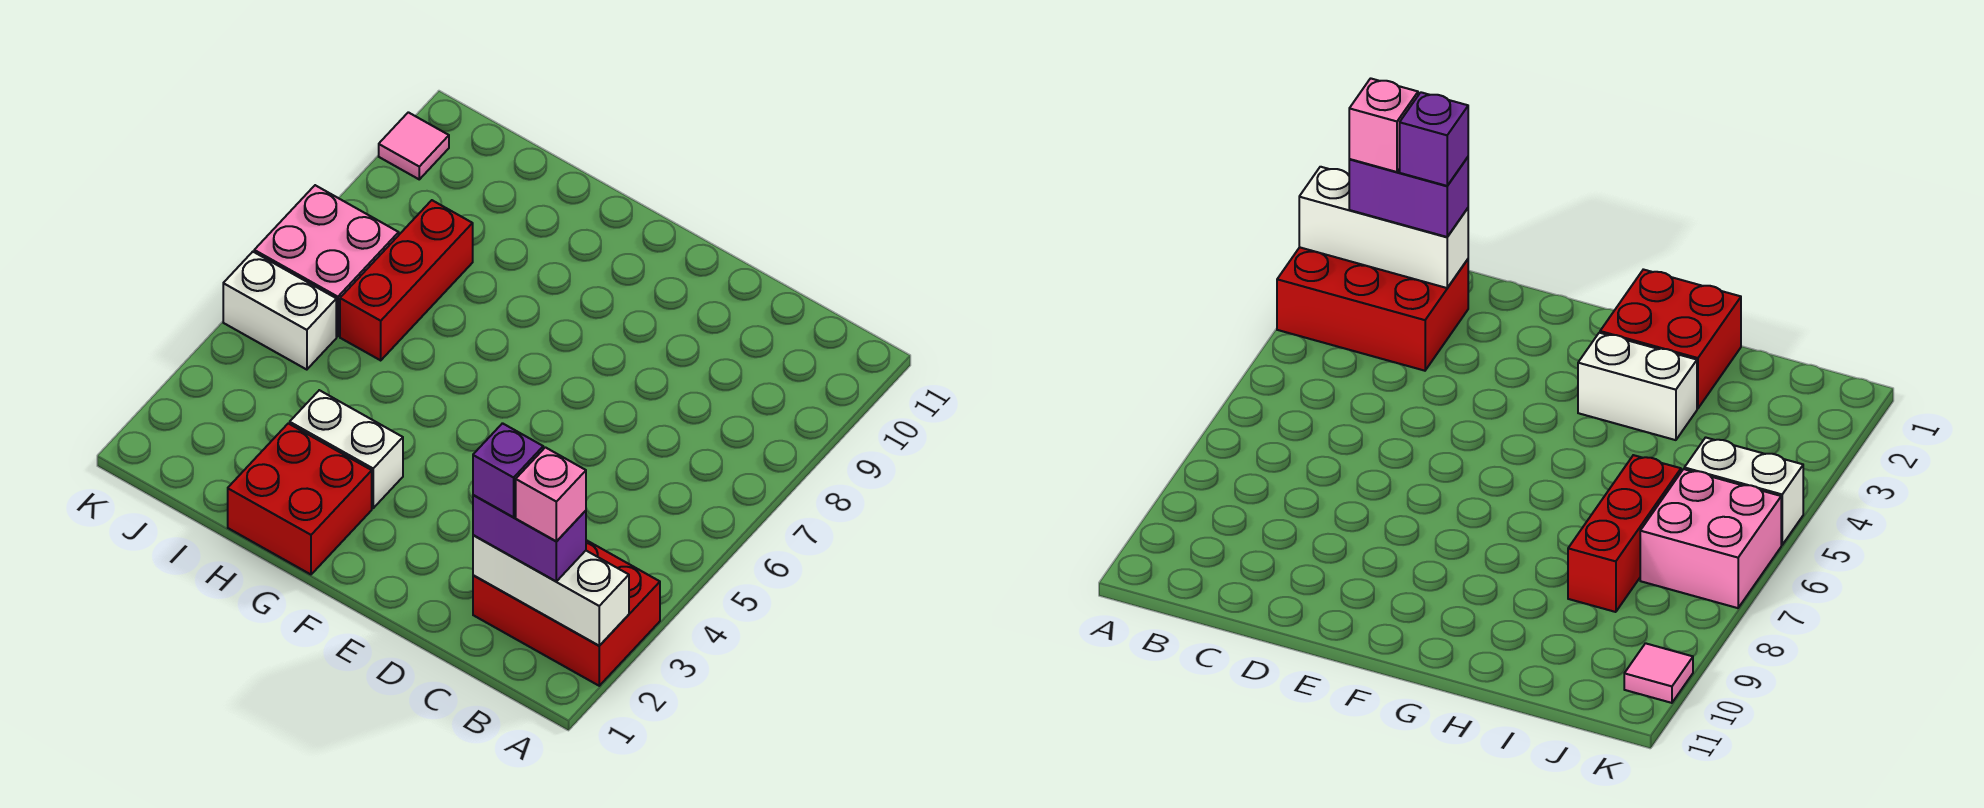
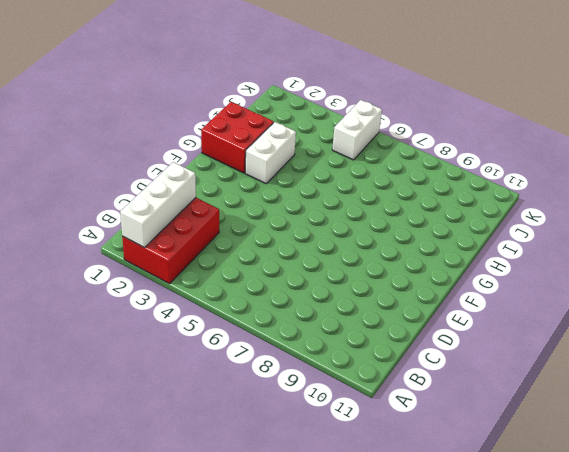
none -> red 1x3 brick [340,200,473,360]
none -> pink 2x2 brick [254,185,399,336]

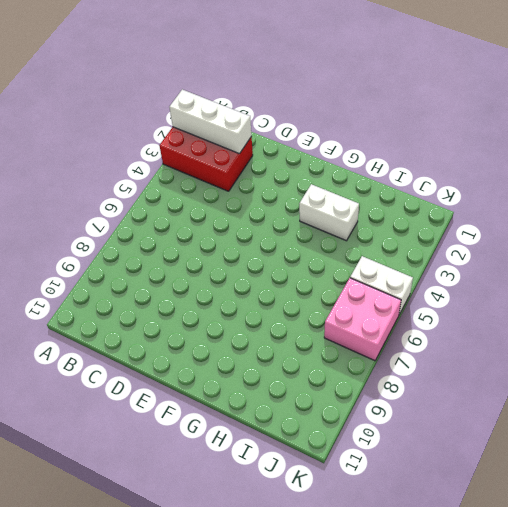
none -> red 2x2 brick [228,423,372,574]
none -> red 1x3 brick [340,200,473,360]

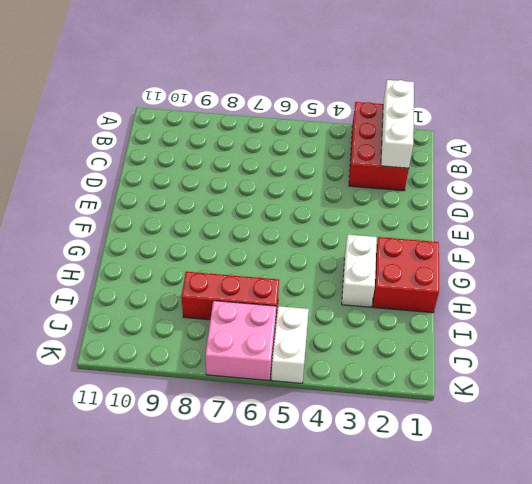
none -> pink 1x1 tile [379,112,449,179]
none -> purple 1x2 brick [473,495,586,581]

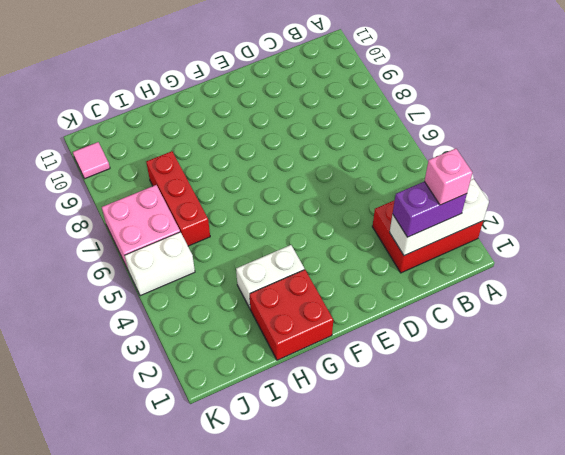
none -> purple 1x1 brick [473,423,543,517]

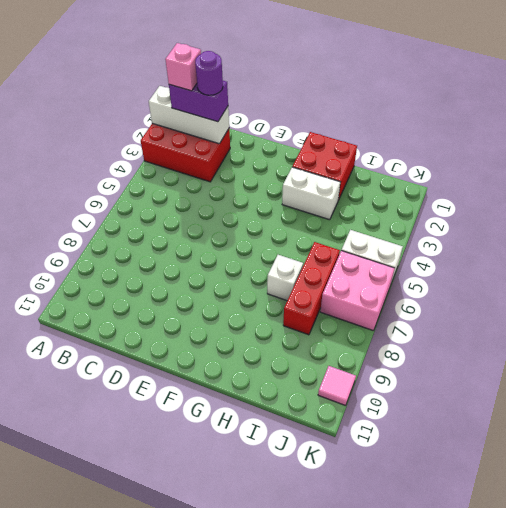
purple 1x1 round brick [195,51,223,95] -> purple 1x1 brick [473,423,543,517]
white 1x1 brick [267,255,303,301] -> none

